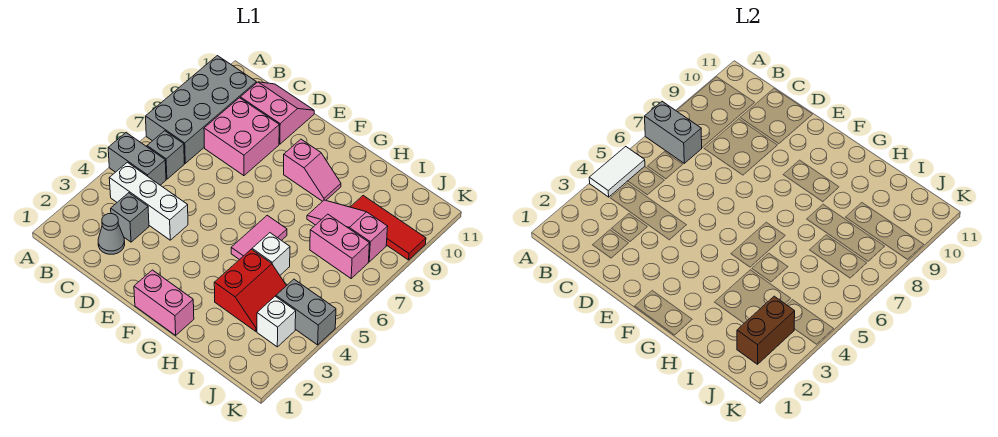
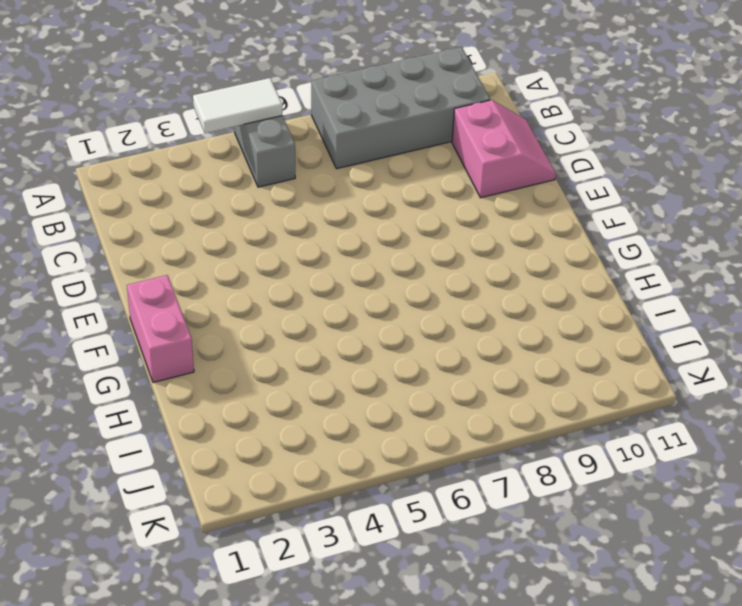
none -> white 1x3 brick [109,162,188,240]
none -> grey 1x1 brick [147,131,184,179]
none -> grey 1x1 cone [98,214,125,254]

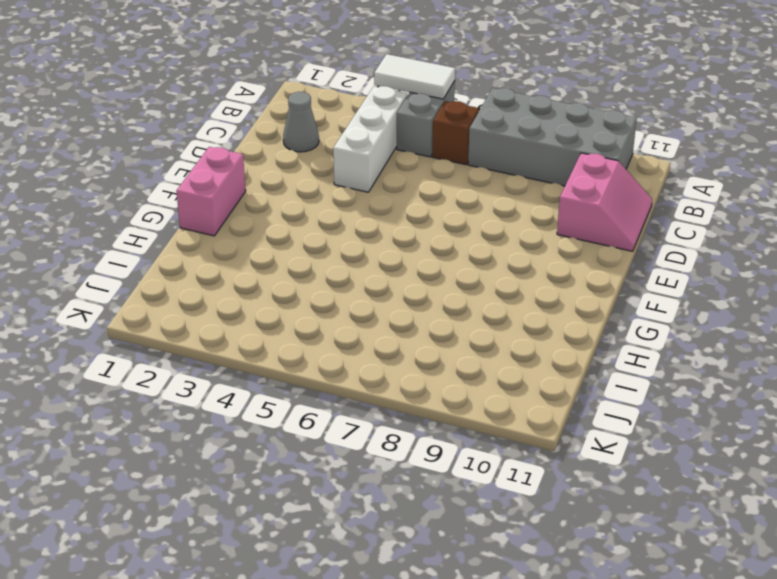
brown 1x1 brick [432,101,479,165] -> grey 1x1 brick [147,131,184,179]
none -> grey 1x1 brick [111,193,149,242]
none -> pink 2x2 brick [204,98,279,176]
none -> pink 1x2 slope [284,139,341,201]

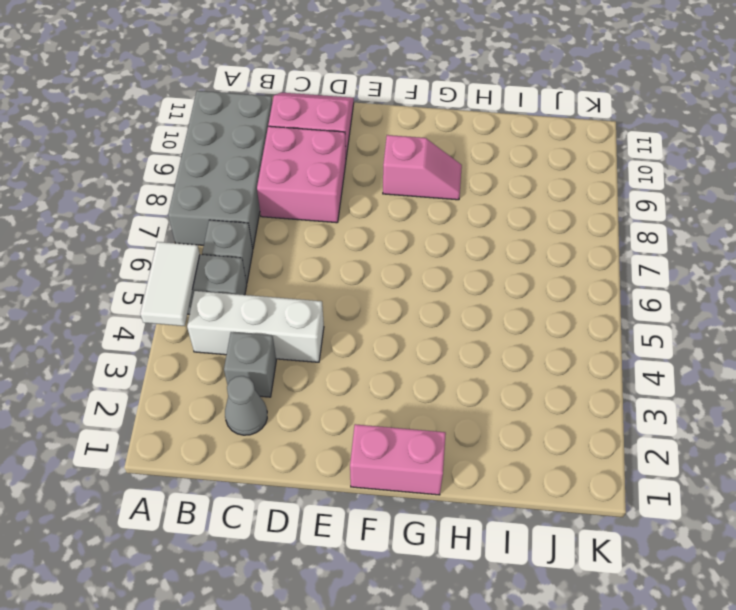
none -> pink 1x2 tile [231,215,287,260]
none -> red 2x2 slope [214,249,286,331]
none -> white 1x1 brick [252,233,290,275]

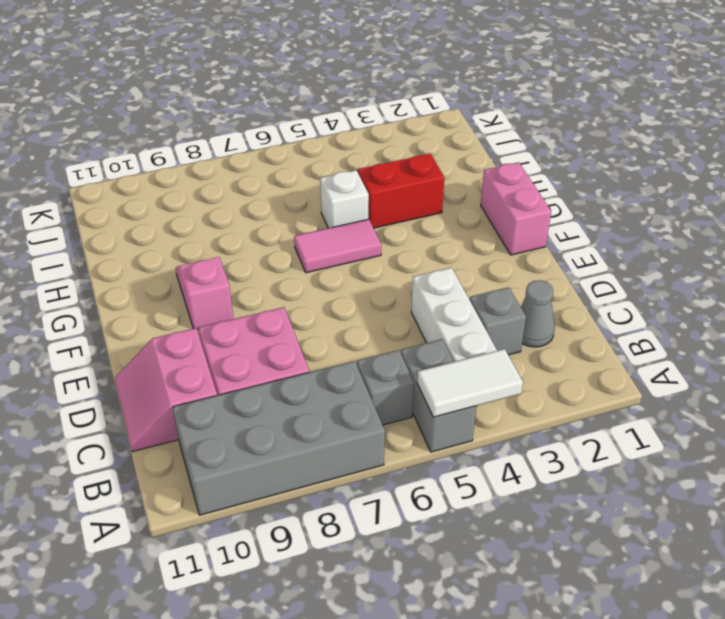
none -> pink 1x3 slope [307,200,388,262]
none -> pink 1x2 brick [310,214,369,278]
none -> red 1x3 tile [351,196,426,260]

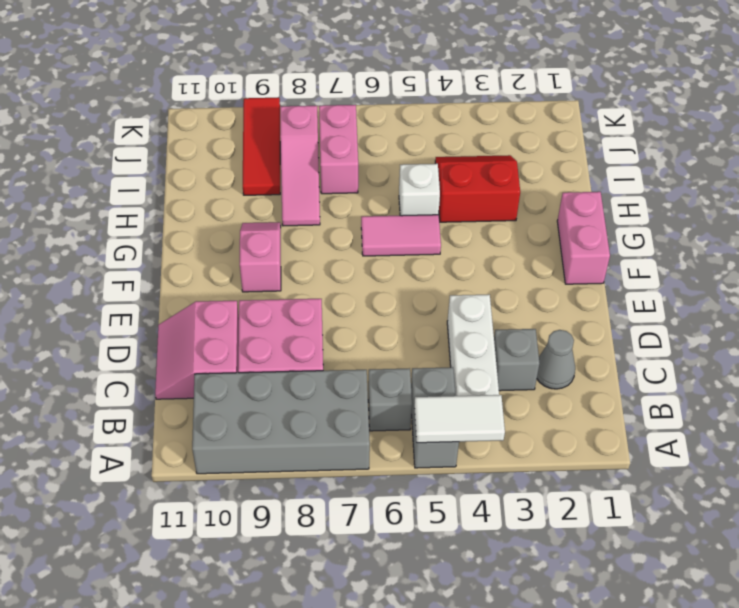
none -> white 1x1 brick [257,296,296,347]
none -> grey 1x2 brick [276,279,336,345]
none -> grey 1x2 brick [645,102,702,163]

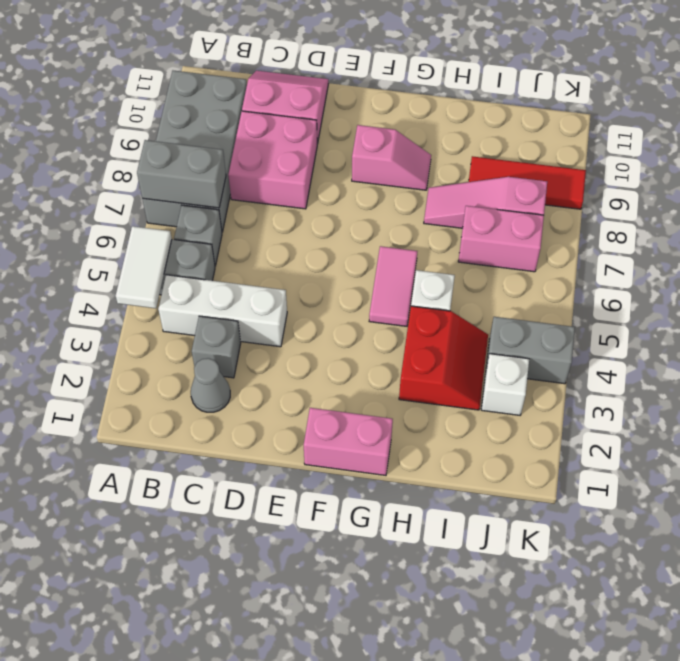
none -> brown 1x2 brick [737,296,795,364]

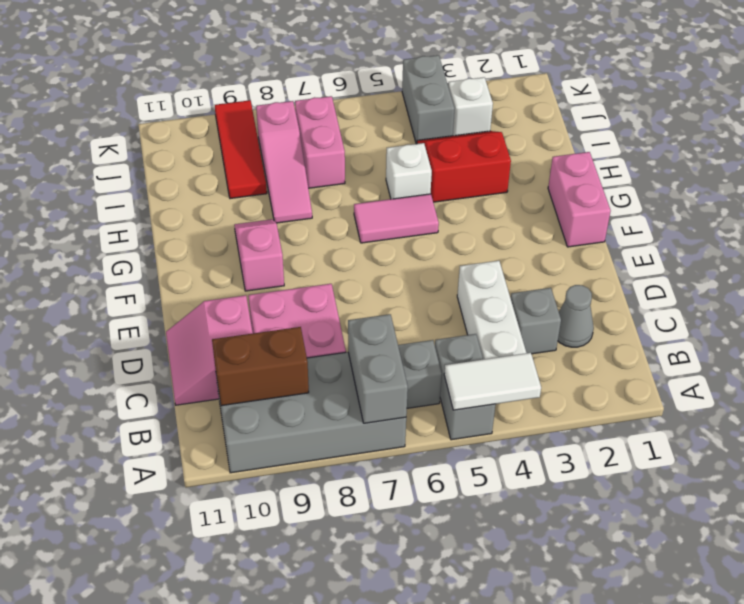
brown 1x2 brick [212,327,309,406] -> brown 1x2 brick moved to [737,296,795,364]

